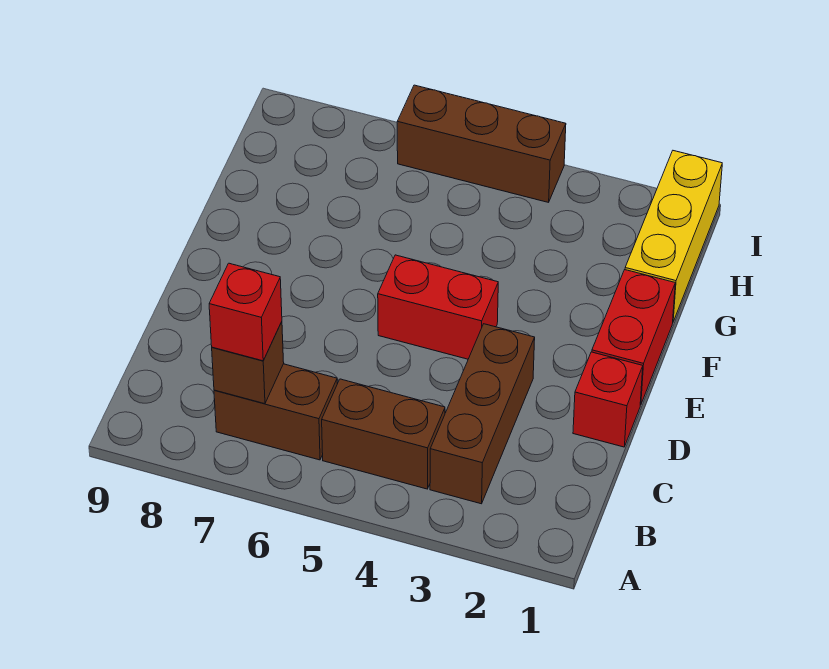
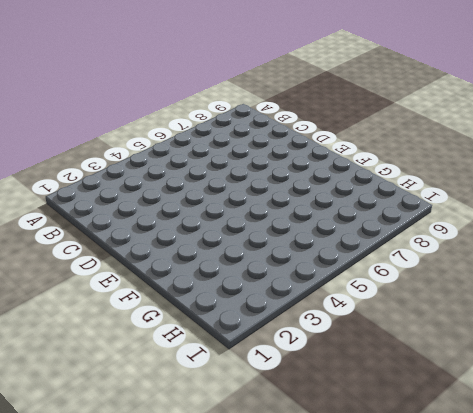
none -> brown 1x3 brick [430,324,535,504]
none -> brown 1x2 brick [322,379,445,489]

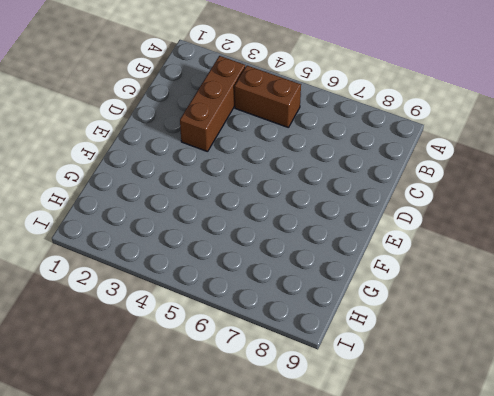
none -> brown 1x2 brick [214,364,337,460]
none -> red 1x1 brick [573,352,643,447]

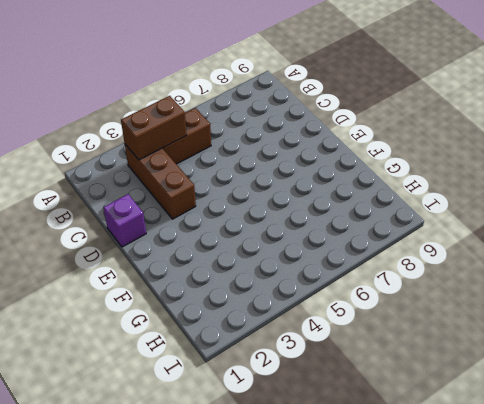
brown 1x2 brick [121,96,187,160] -> brown 1x2 brick moved to [214,364,337,460]
purple 1x1 brick [103,194,146,247] -> red 1x1 brick [573,352,643,447]
none -> red 1x2 brick [592,270,675,405]
none -> red 1x2 brick [378,255,498,359]

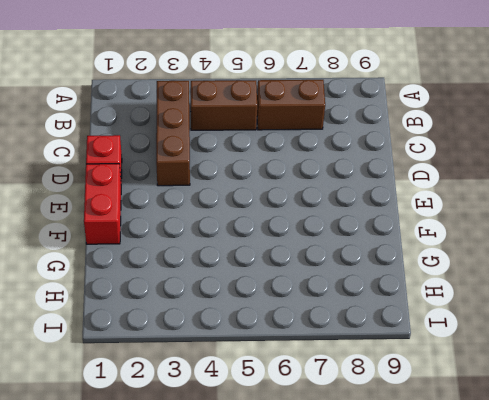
none -> red 1x2 brick [378,255,498,359]
none -> yellow 1x3 brick [625,151,722,321]

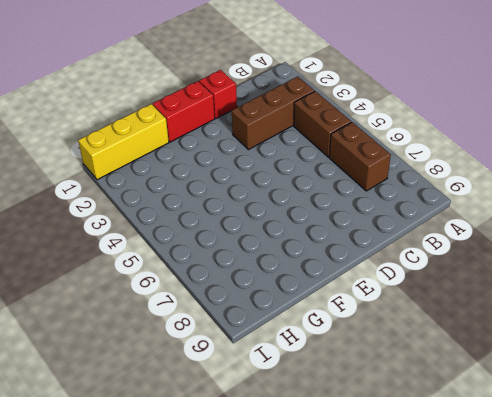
none -> red 1x2 brick [378,255,498,359]
none -> brown 1x3 brick [397,85,566,202]

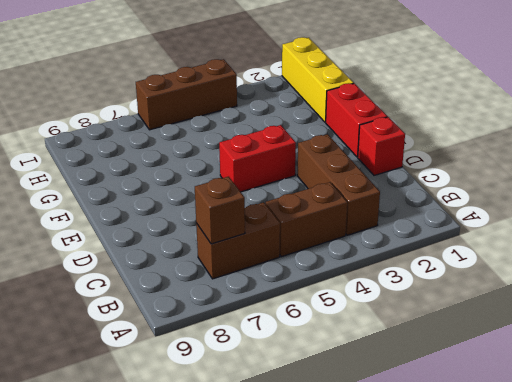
none -> red 1x1 brick [209,263,282,361]

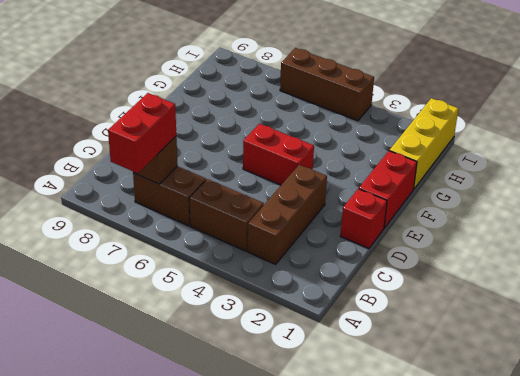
red 1x2 brick [108,93,176,173] -> red 1x1 brick [209,263,282,361]

